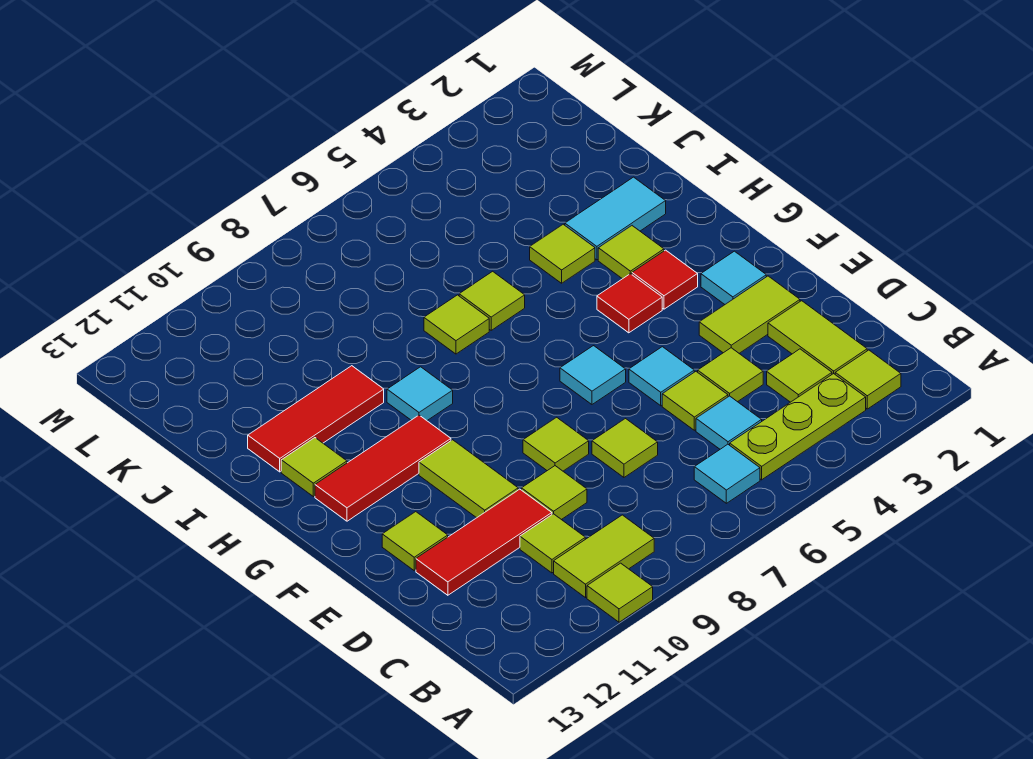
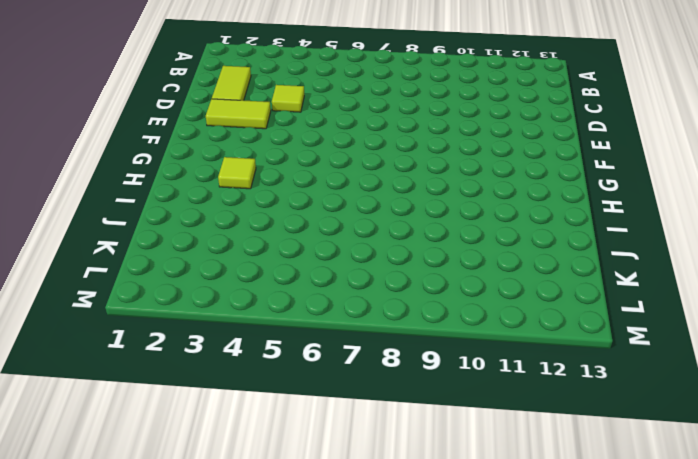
none -> lime 1x1 tile [587,563,653,622]
none -> lime 1x1 tile [835,350,901,409]
none -> lime 1x3 plate [730,374,866,480]
none -> cyan 1x1 tile [694,444,760,503]

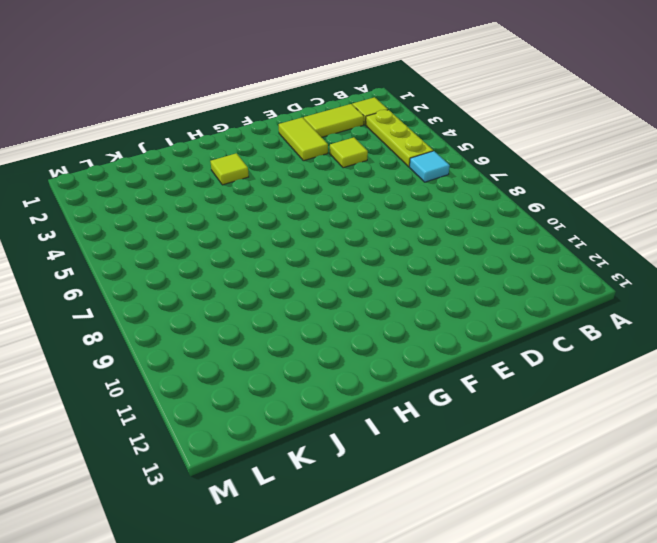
none -> lime 1x1 tile [587,563,653,622]
none -> lime 1x2 tile [554,515,654,598]
none -> lime 1x1 tile [767,349,832,402]
none -> cyan 1x1 tile [696,396,762,449]

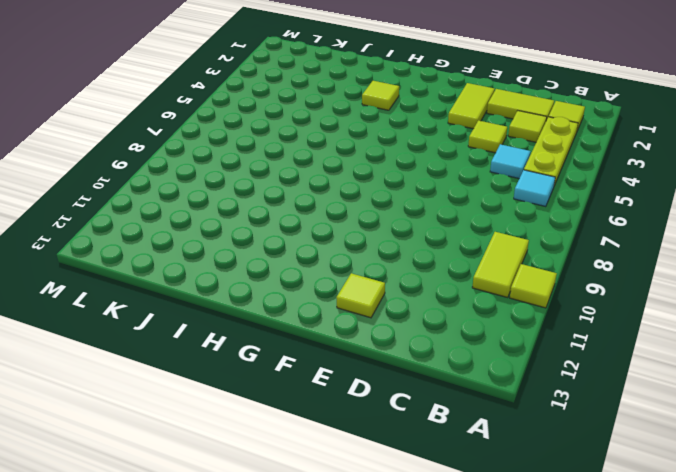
none -> lime 1x1 tile [520,514,585,573]
none -> lime 1x1 tile [662,372,728,430]
none -> lime 1x1 tile [592,419,658,477]
none -> lime 1x1 tile [522,466,587,520]

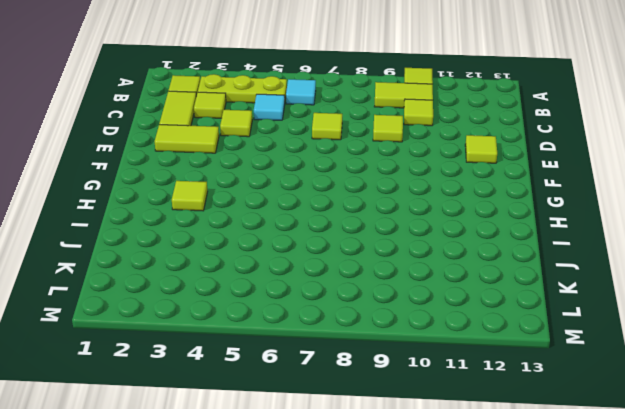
none -> lime 1x1 tile [662,372,728,430]
none -> red 1x3 tile [416,489,552,595]
none -> cyan 1x1 tile [629,347,694,406]
none -> lime 1x1 tile [523,417,589,471]

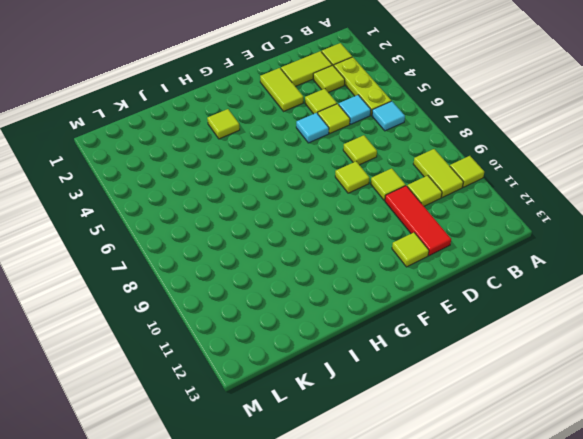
none -> lime 1x2 tile [419,440,518,518]
none -> cyan 1x1 tile [701,251,766,304]
none -> cyan 1x1 tile [560,346,626,404]
none -> red 1x1 tile [632,250,698,309]

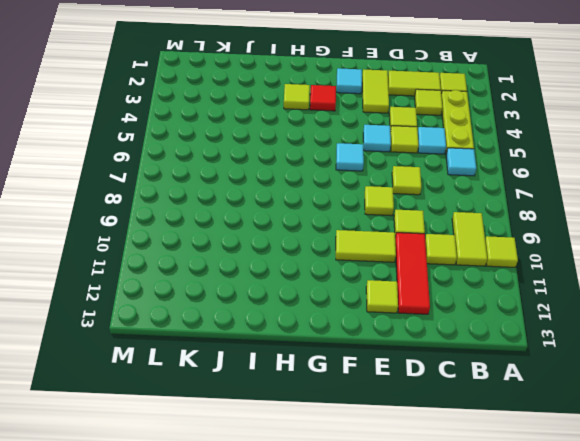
none -> red 1x1 tile [597,274,662,333]
none -> red 1x3 tile [315,415,451,521]
none -> cyan 1x1 tile [387,367,453,420]
none -> lime 1x1 tile [281,438,347,497]

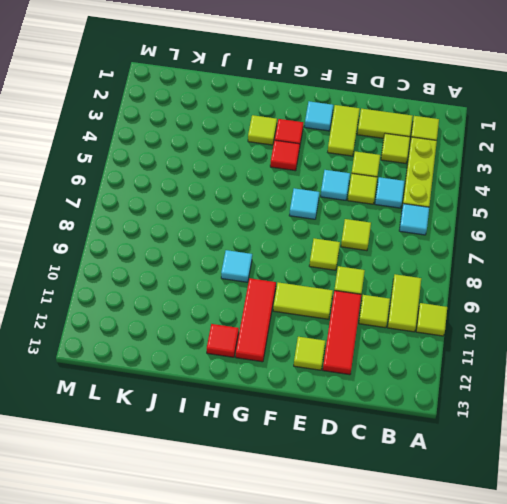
red 1x1 tile [207,324,239,357] -> lime 1x1 tile [281,438,347,497]
none -> cyan 1x2 tile [565,177,666,260]
none -> lime 1x1 tile [530,224,595,283]
none -> lime 1x1 tile [459,271,525,330]
none -> lime 1x1 tile [424,295,489,354]

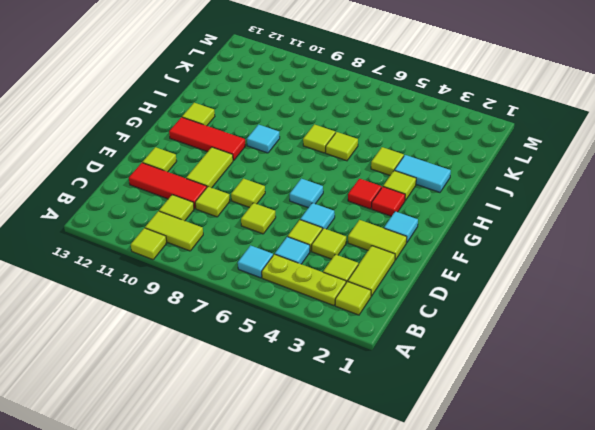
none -> red 1x3 tile [248,366,384,472]

